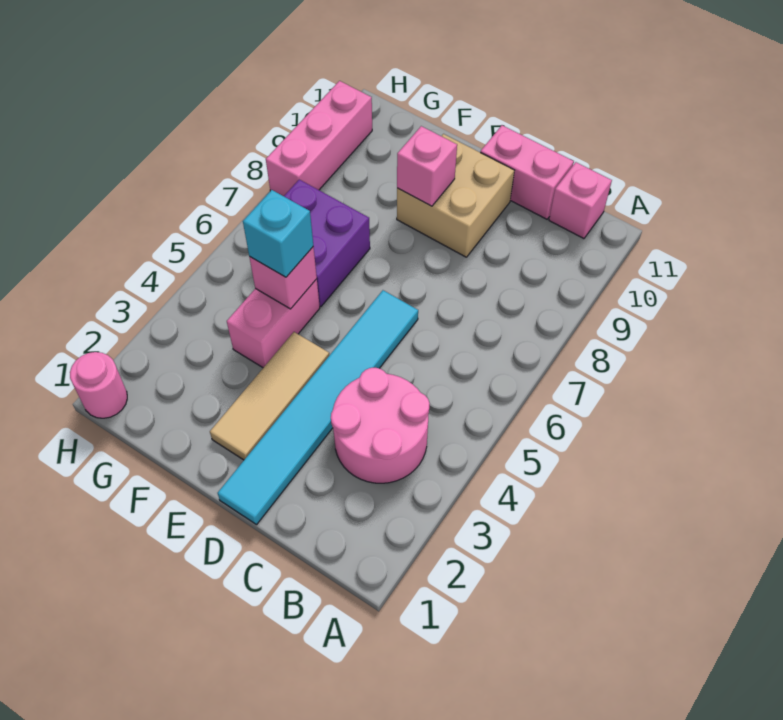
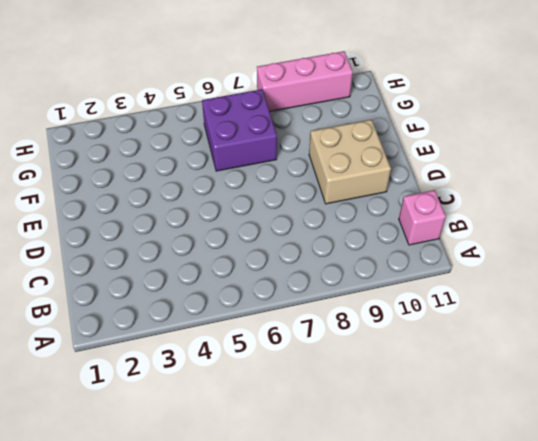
none -> pink 2x2 round brick [331,368,430,483]
none -> pink 1x2 brick [480,125,574,219]
none -> cyan 1x6 tile [218,290,418,525]

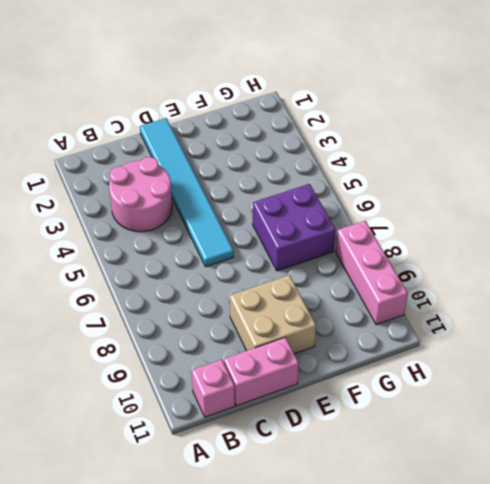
none -> tan 1x3 tile [210,332,329,460]
none -> pink 1x2 brick [227,279,320,368]
none -> pink 1x1 round brick [70,352,127,418]

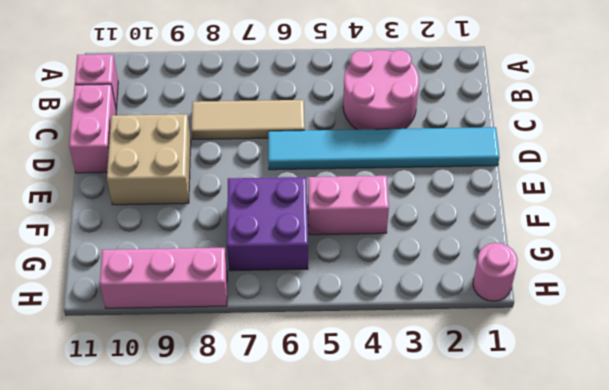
tan 1x3 tile [192,100,305,139] -> tan 1x3 tile moved to [210,332,329,460]
none -> pink 1x1 brick [397,126,457,206]
none -> pink 1x1 brick [249,247,317,309]
none -> cyan 1x1 brick [243,190,313,277]

